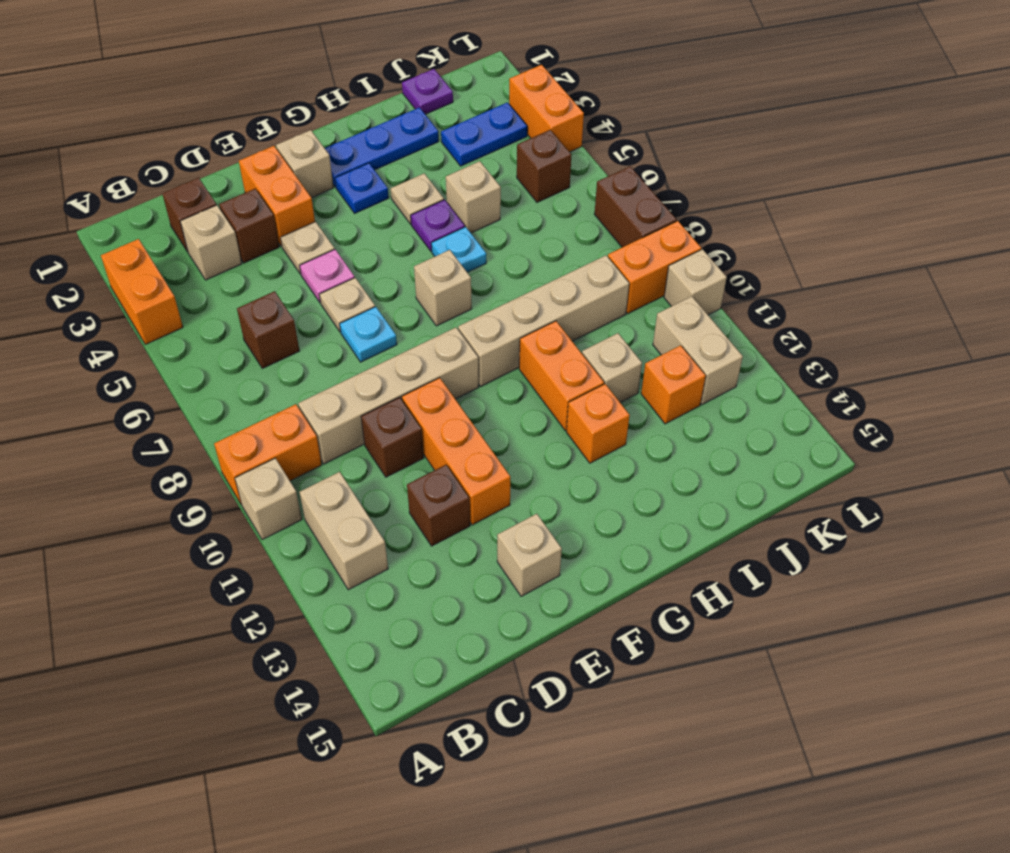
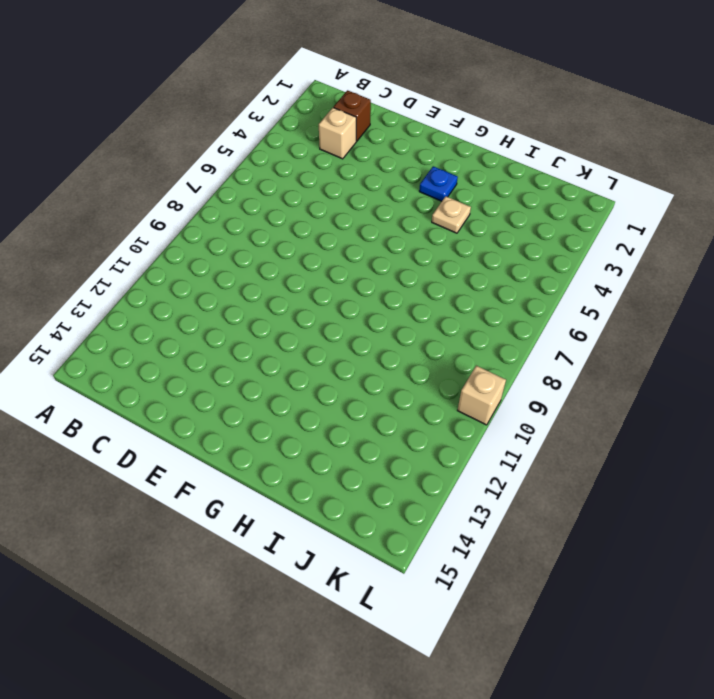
none -> orange 1x2 brick [101,239,183,344]
none -> orange 1x2 brick [214,404,322,505]
none -> tan 1x1 brick [235,458,302,540]
none -> tan 1x2 brick [300,472,388,590]

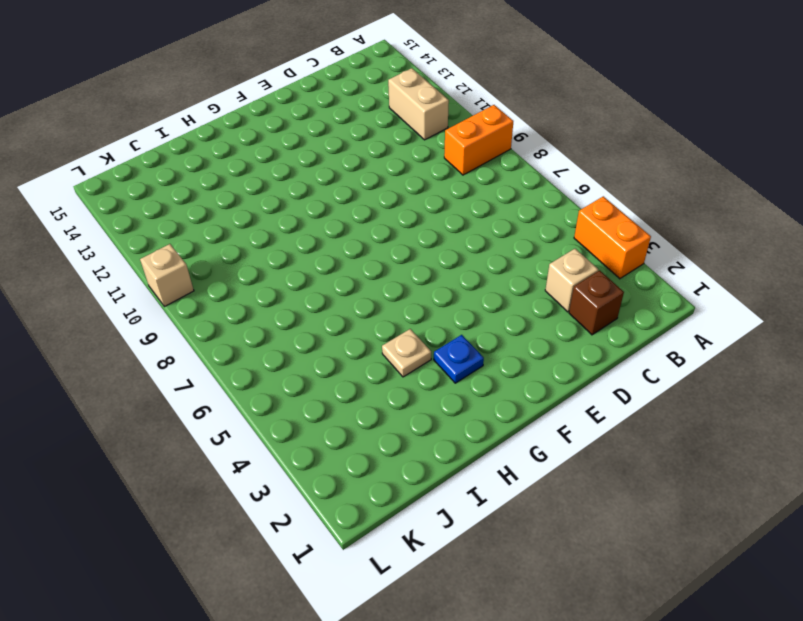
none -> tan 1x1 brick [235,458,302,540]
none -> brown 1x1 brick [237,291,299,368]
none -> tan 1x4 brick [298,327,479,464]
none -> brown 1x1 brick [219,189,279,263]

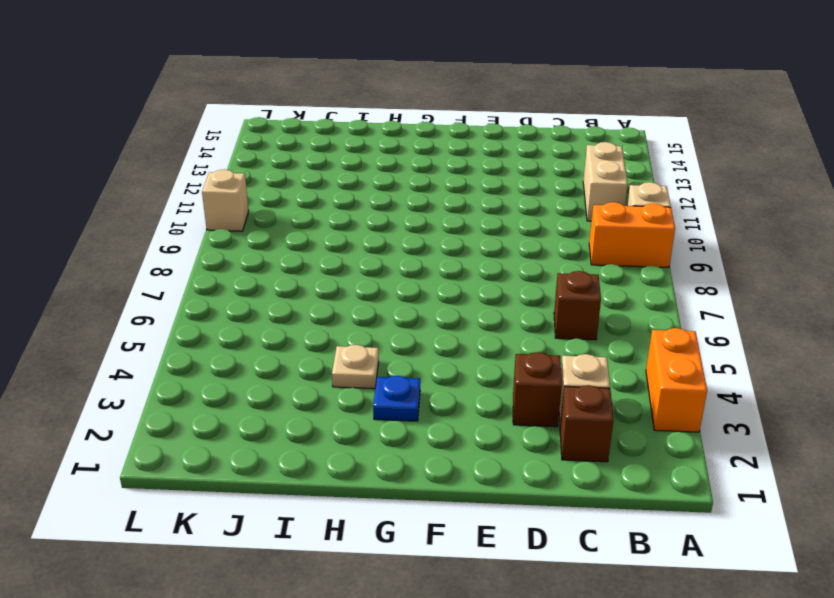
none -> tan 1x4 brick [298,327,479,464]
none -> brown 1x1 brick [361,397,424,477]
none -> brown 1x1 brick [407,465,470,546]
none -> orange 1x2 brick [239,146,315,246]

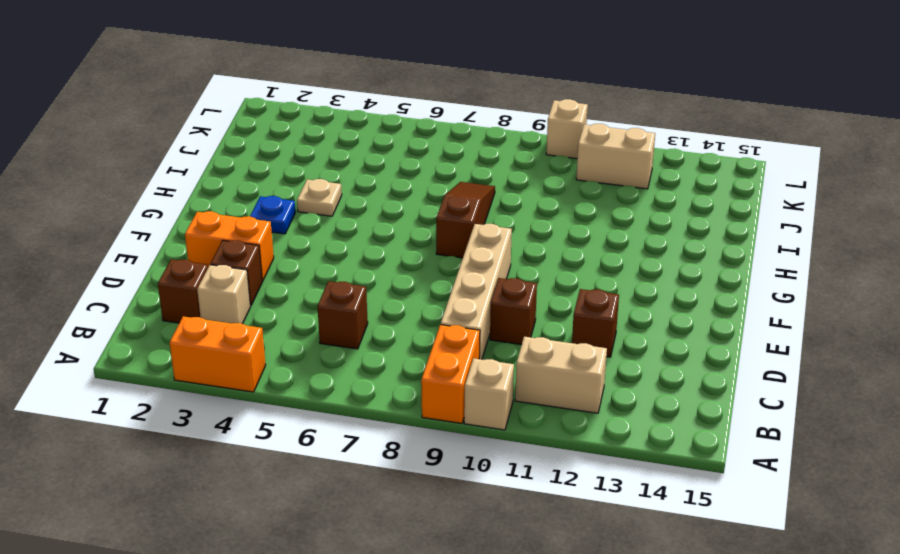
brown 1x3 slope [436,182,495,258] -> none
none -> tan 1x1 plate [280,222,335,274]
none -> pink 1x1 plate [300,250,355,302]
none -> tan 1x1 plate [319,278,375,332]
none -> cyan 1x1 plate [340,307,397,362]

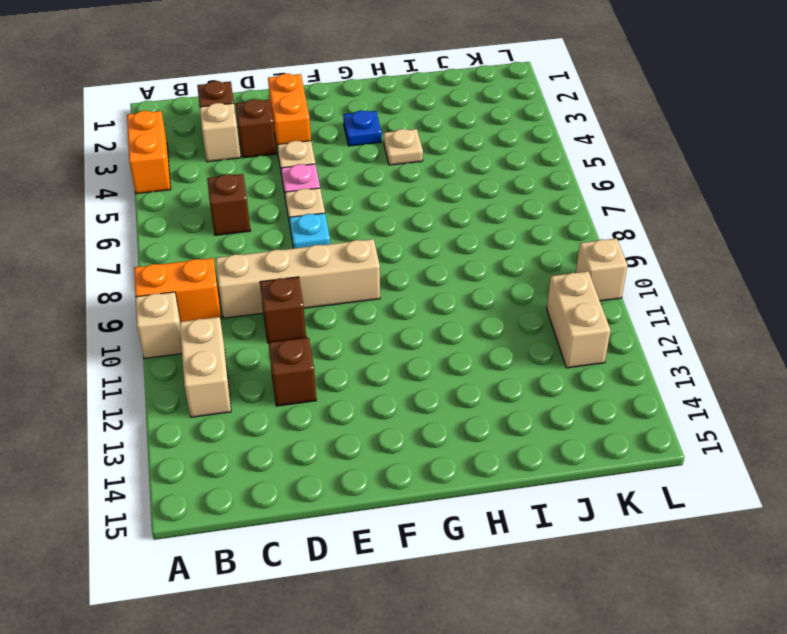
none -> orange 1x3 brick [402,378,510,525]
none -> tan 1x1 brick [497,514,562,596]
none -> tan 1x1 brick [276,130,333,198]
none -> blue 1x3 plate [325,107,439,187]

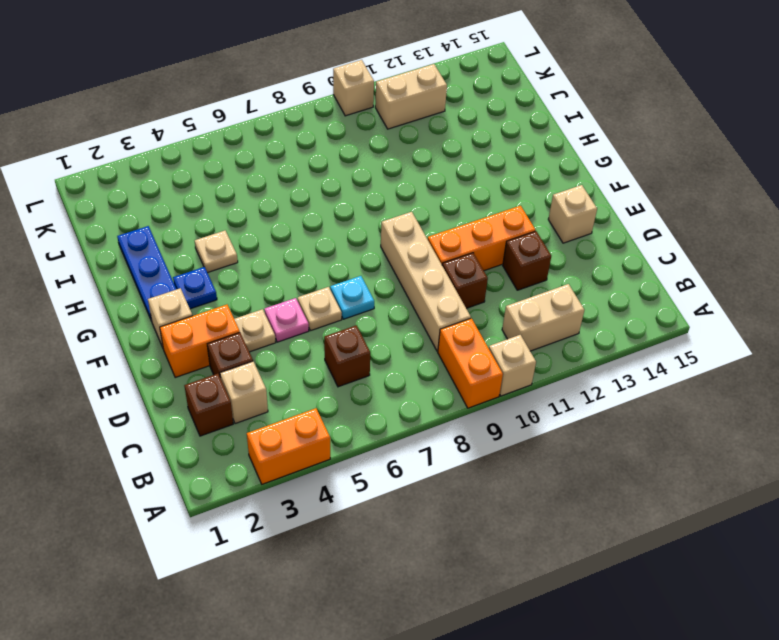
none -> tan 1x1 brick [414,250,472,326]
none -> tan 1x4 brick [458,255,629,386]
none -> purple 1x1 plate [411,200,465,251]
none -> cyan 1x1 plate [431,227,486,272]

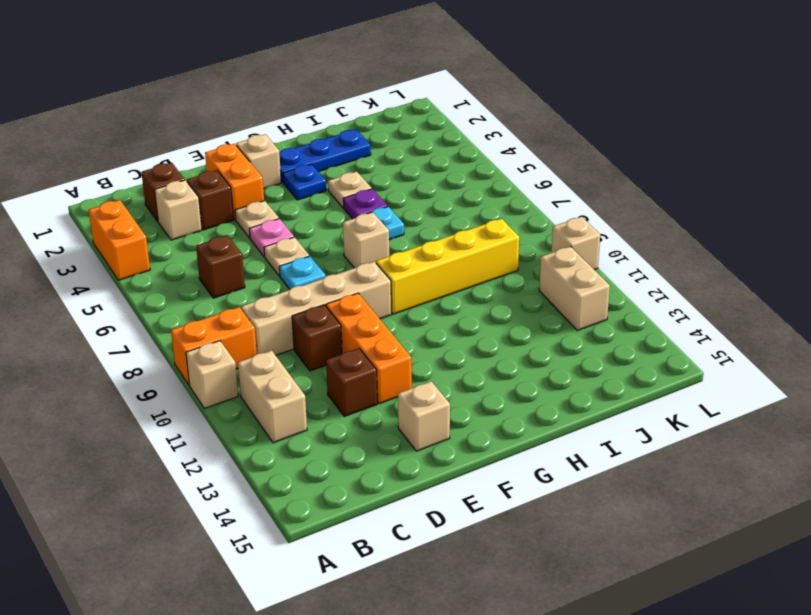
yellow 1x4 brick [376,219,519,314] -> tan 1x4 brick [458,255,629,386]
none -> orange 1x2 brick [519,321,604,431]
none -> orange 1x1 brick [566,384,630,463]
none -> tan 1x1 brick [446,161,501,233]
none -> tan 1x1 brick [582,333,642,402]

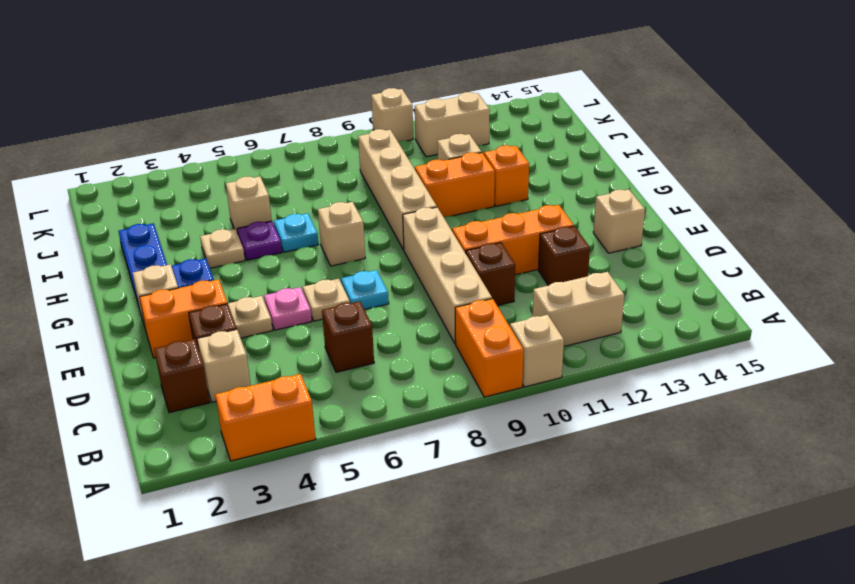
none -> purple 1x1 plate [402,69,453,114]
none -> blue 1x2 plate [441,102,527,166]
none -> orange 1x1 brick [641,345,706,424]
none -> brown 1x1 brick [517,130,572,202]

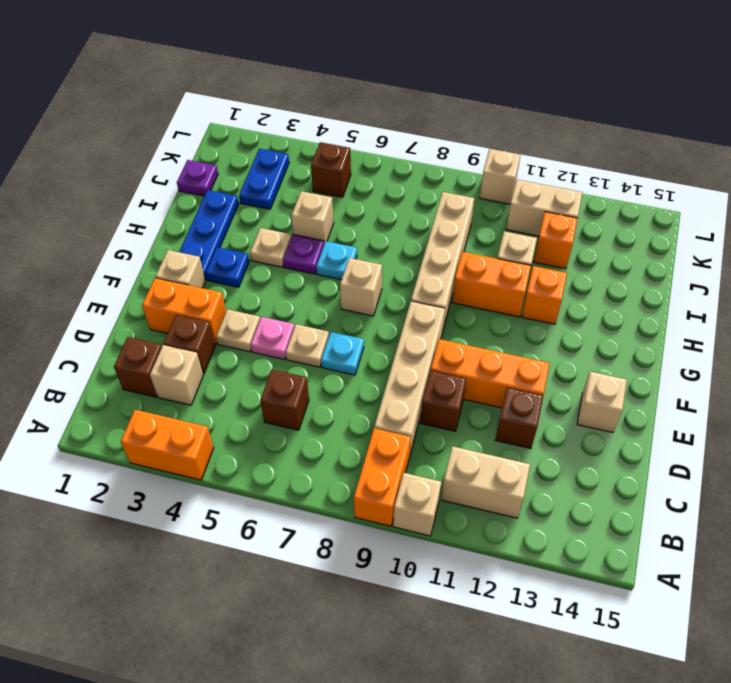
none -> orange 1x2 brick [608,221,701,313]
none -> orange 1x2 brick [509,65,584,152]
none -> brown 1x2 brick [594,166,677,247]

